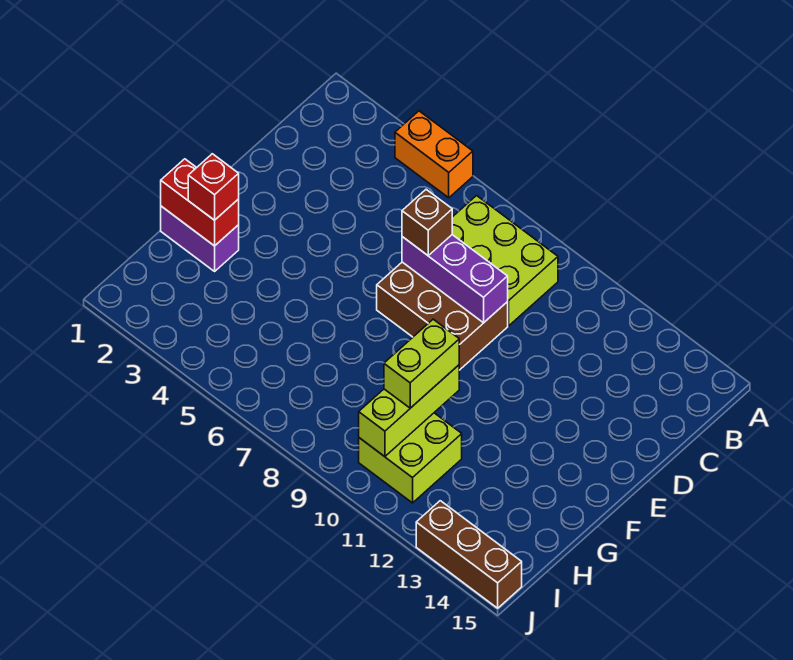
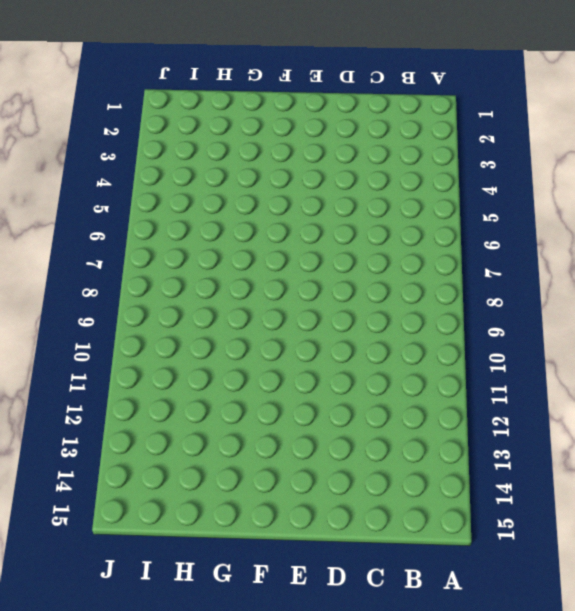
none -> orange 1x2 brick [395,111,473,198]
none -> lime 2x3 brick [452,196,558,326]
none -> brown 2x3 brick [377,262,508,370]

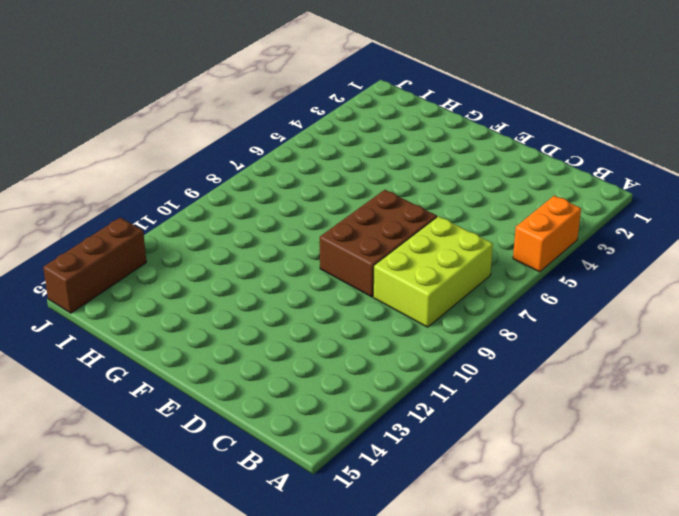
none -> purple 1x2 brick [161,206,239,271]
none -> lime 2x2 brick [359,413,462,503]
none -> purple 1x3 brick [402,235,508,323]

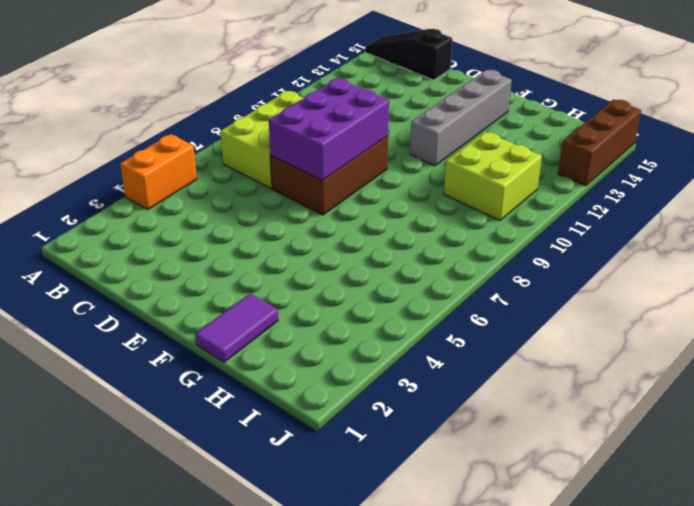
black 1x3 slope [365,29,452,80] -> none
purple 2x3 brick [269,78,389,181] -> purple 1x3 brick [402,235,508,323]
grey 1x4 brick [410,70,512,166] -> none
purple 1x2 tile [195,293,278,362] -> purple 1x2 brick [161,206,239,271]
none -> red 1x2 brick [161,159,239,246]
none -> lime 1x3 brick [359,365,459,457]
none -> brown 1x1 brick [402,190,452,255]

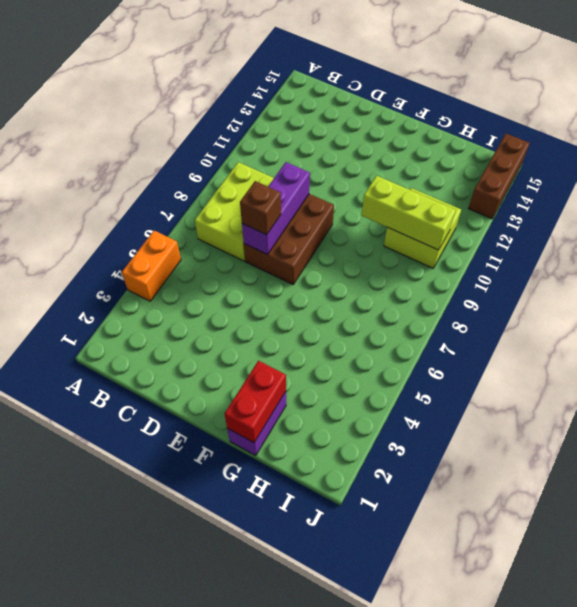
none -> red 1x1 brick [188,154,239,220]
none -> lime 1x2 brick [384,319,459,408]

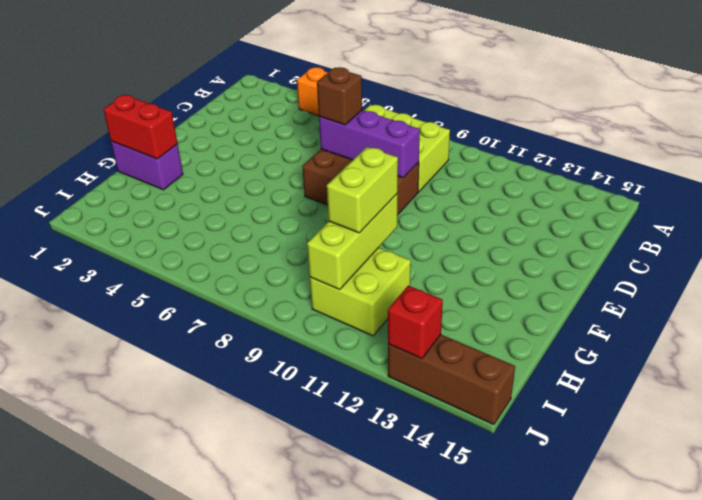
red 1x1 brick [388,286,443,359] -> red 1x1 brick moved to [188,154,239,220]

